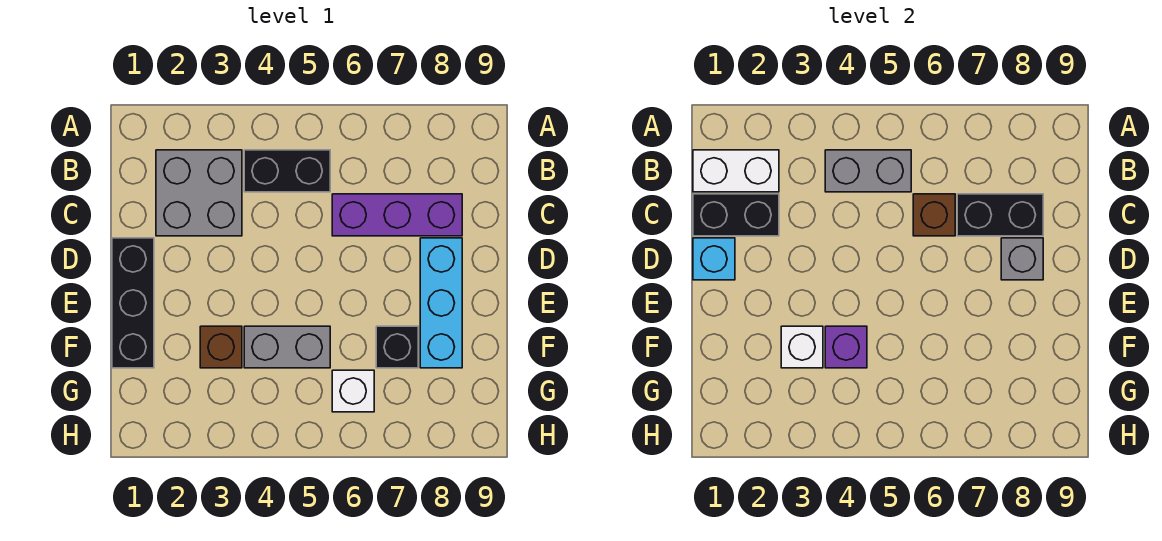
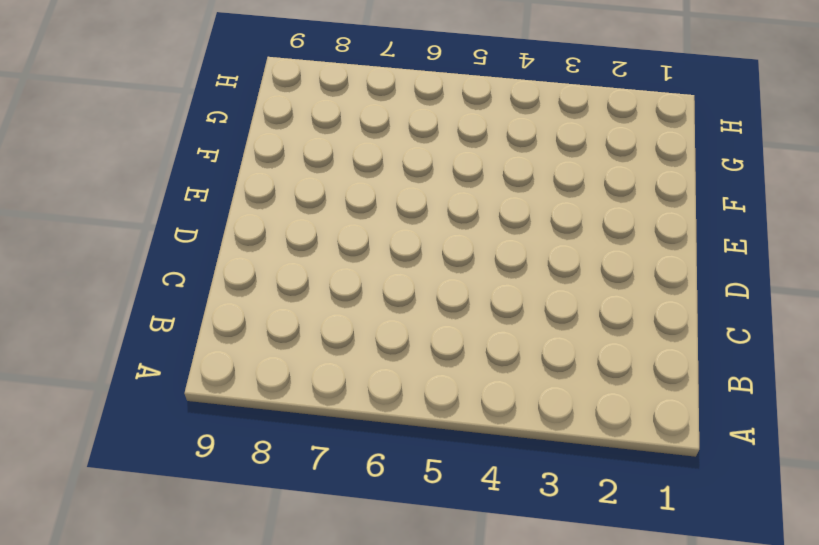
none -> grey 2x2 brick [156,150,242,236]
none -> black 1x2 brick [244,150,330,192]
none -> purple 1x3 brick [332,194,462,236]

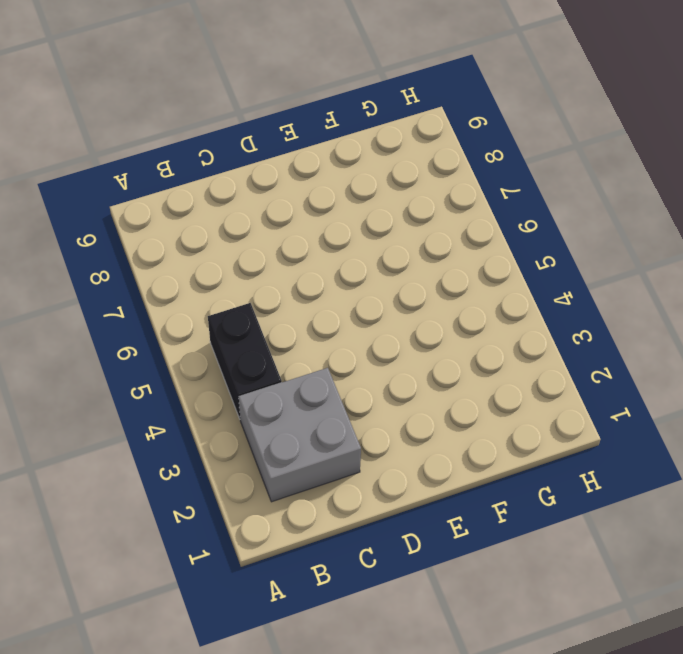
none -> purple 1x3 brick [332,194,462,236]
none -> black 1x3 brick [112,238,154,368]
none -> cyan 1x3 brick [420,238,462,368]

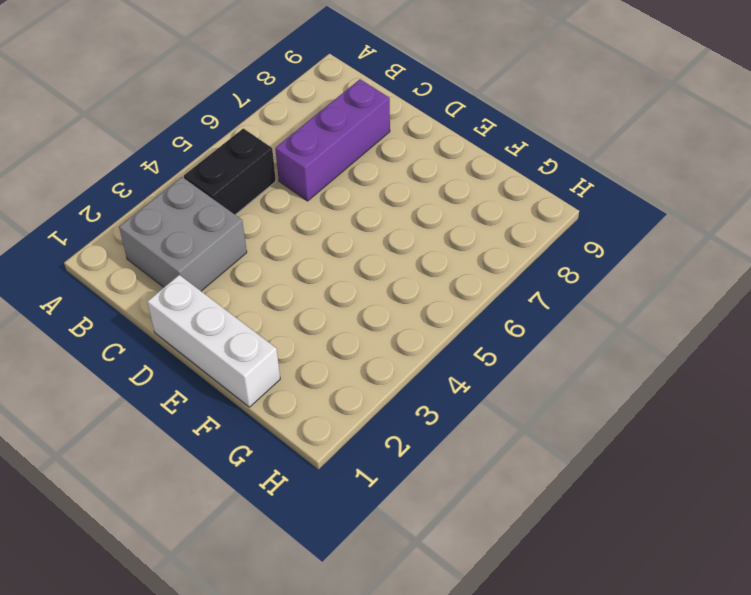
white 1x3 brick [147,275,280,407] -> black 1x3 brick [112,238,154,368]
none -> cyan 1x3 brick [420,238,462,368]
none -> brown 1x1 brick [200,326,242,368]
none -> grey 1x2 brick [244,326,330,368]

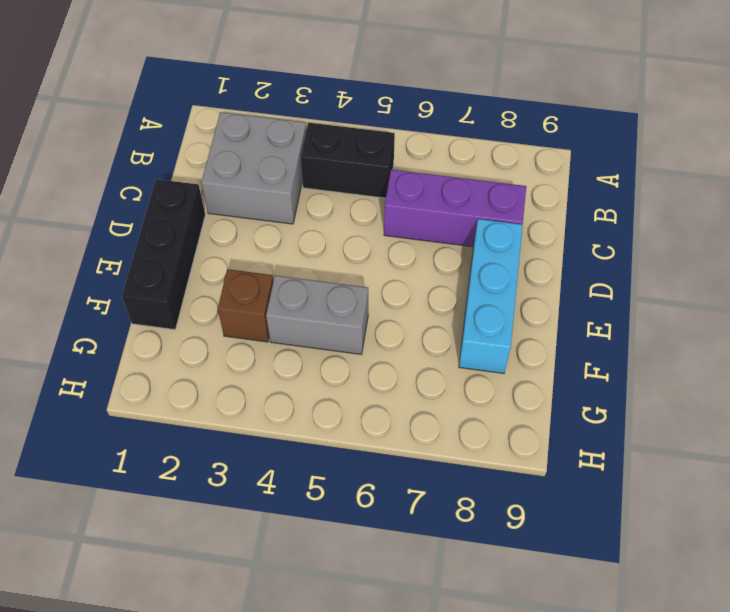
none -> black 1x1 brick [376,326,418,368]
none -> white 1x1 brick [332,370,374,412]
none -> white 1x2 brick [693,150,779,192]

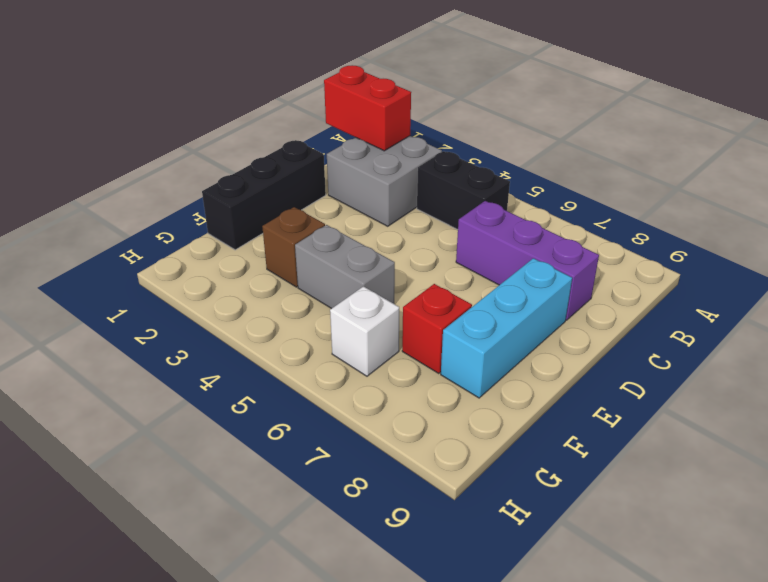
red 1x2 brick [324,65,411,151] -> white 1x2 brick [693,150,779,192]
red 1x1 brick [402,284,472,373] -> black 1x1 brick [376,326,418,368]
none -> grey 1x2 brick [825,150,911,192]
none -> black 1x2 brick [693,194,779,236]
none -> brown 1x1 brick [913,194,955,236]

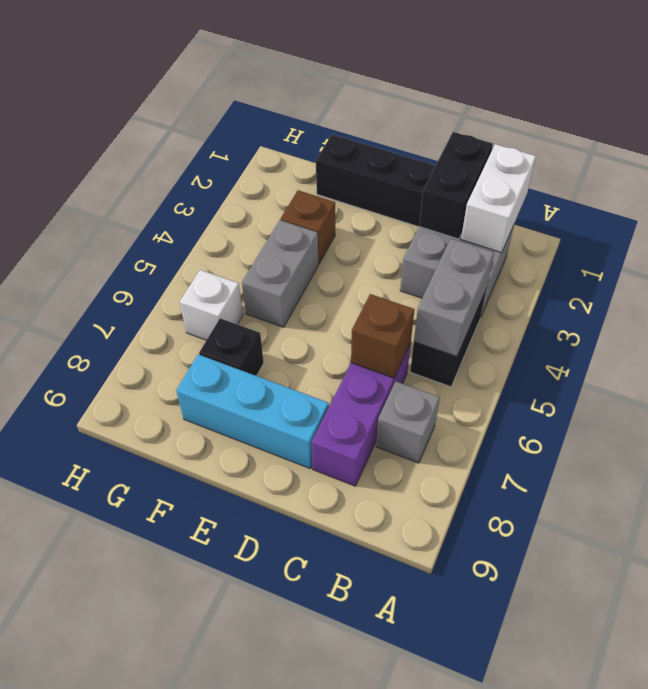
grey 1x1 brick [376,382,440,463] -> grey 1x1 brick moved to [1001,238,1043,280]
none -> black 1x2 brick [957,194,1043,236]
none -> cyan 1x1 brick [693,238,735,280]
none -> white 1x1 brick [781,326,823,368]

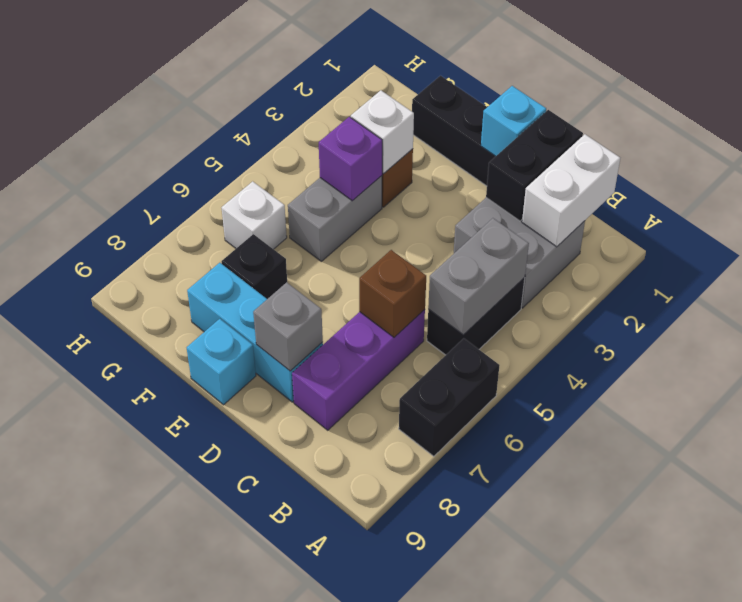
black 1x2 brick [399,338,500,456] -> black 1x2 brick moved to [957,194,1043,236]
cyan 1x1 brick [187,319,256,405] -> none

